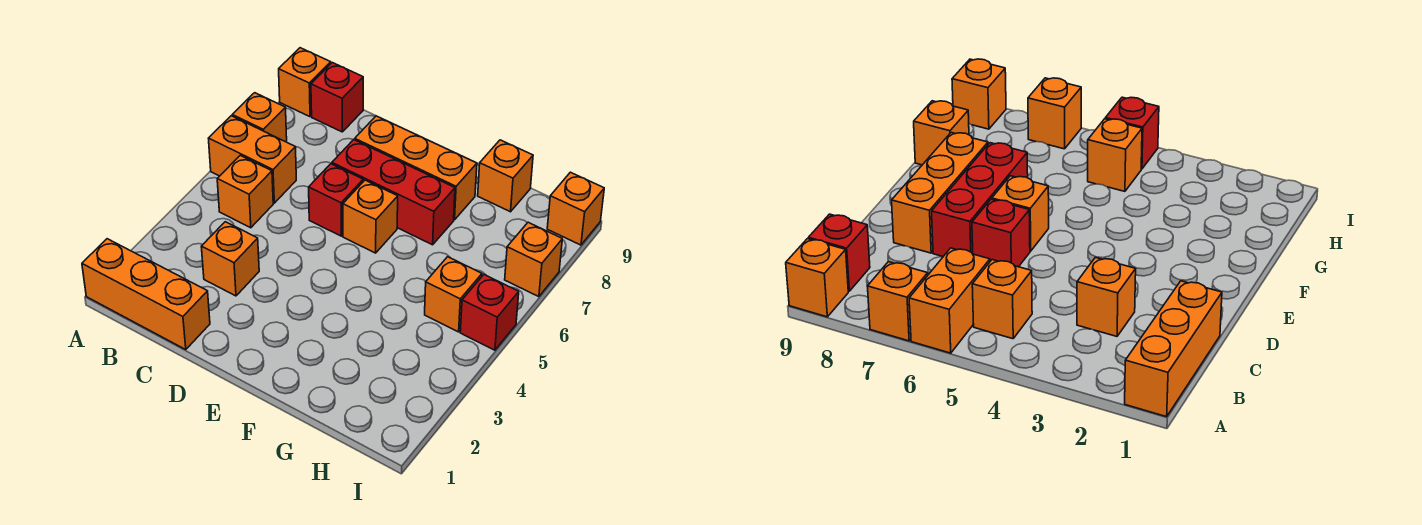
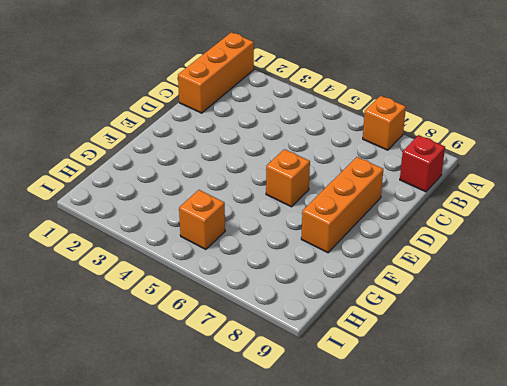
none -> orange 1x2 brick [208,116,296,203]
none -> orange 1x1 brick [279,48,331,117]
none -> orange 1x1 brick [217,155,273,228]

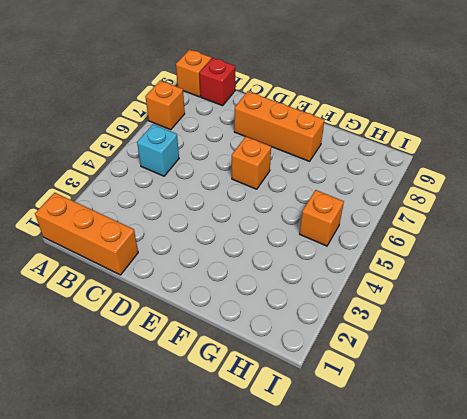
cyan 1x1 brick [137,124,179,176] -> orange 1x1 brick [217,155,273,228]
none -> orange 1x2 brick [208,116,296,203]
none -> orange 1x1 brick [201,222,259,296]
none -> red 1x1 brick [309,164,363,236]

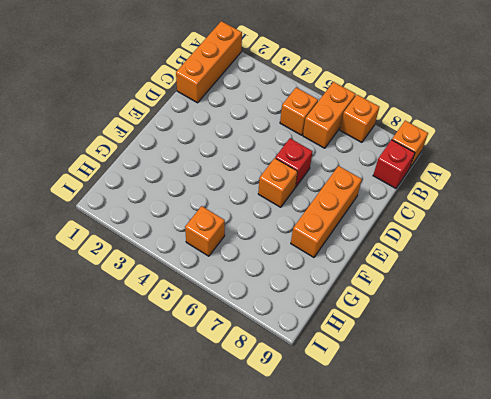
none -> orange 1x1 brick [201,222,259,296]
none -> red 1x3 brick [332,140,455,245]
none -> orange 1x1 brick [478,140,533,212]

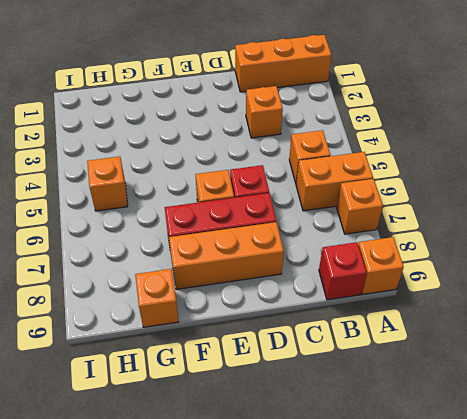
none -> red 1x1 brick [460,275,519,350]
none -> orange 1x1 brick [505,222,562,297]
none -> orange 1x1 brick [547,172,604,245]

